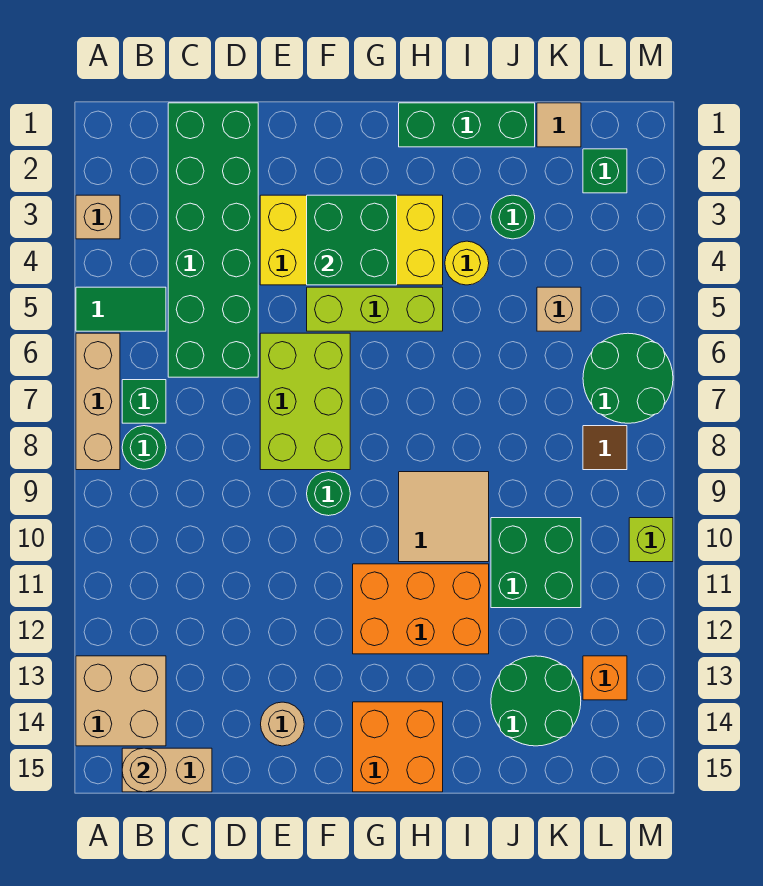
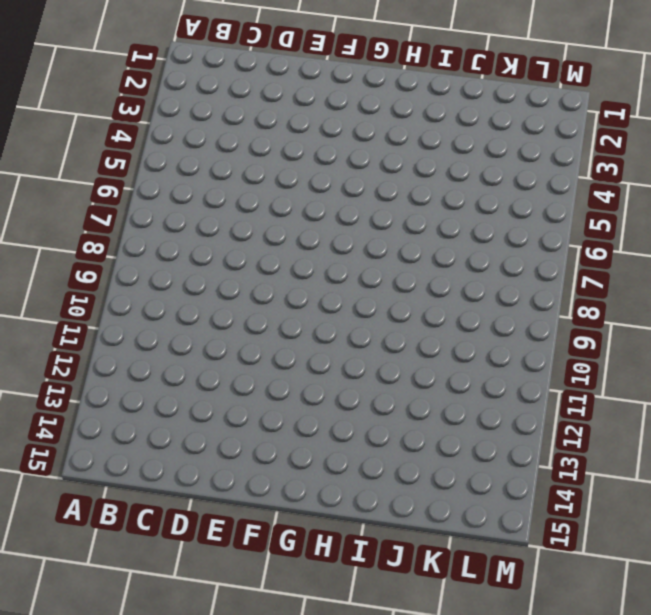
none -> tan 1x1 brick [76,195,120,239]
none -> green 1x2 tile [76,287,166,331]
none -> tan 1x3 brick [76,333,120,470]
none -> tan 2x2 brick [76,656,166,746]

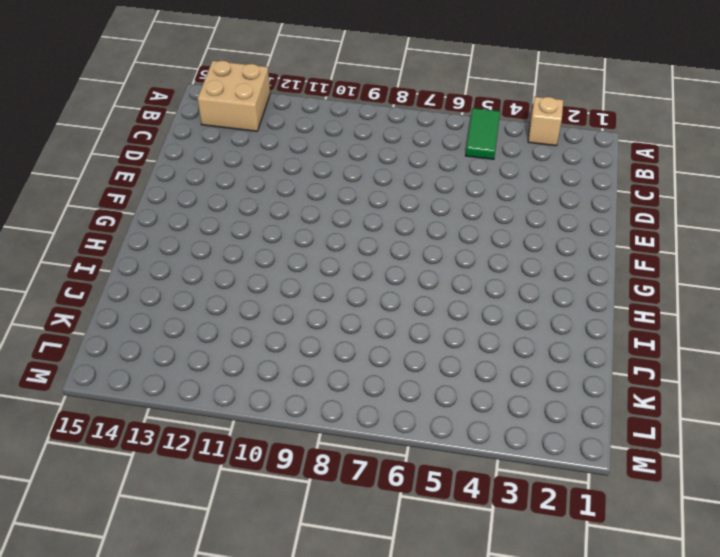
none -> tan 1x3 brick [76,333,120,470]
none -> green 1x1 brick [122,380,166,423]
none -> green 1x1 round brick [122,426,166,469]
none -> tan 1x2 brick [122,748,212,792]

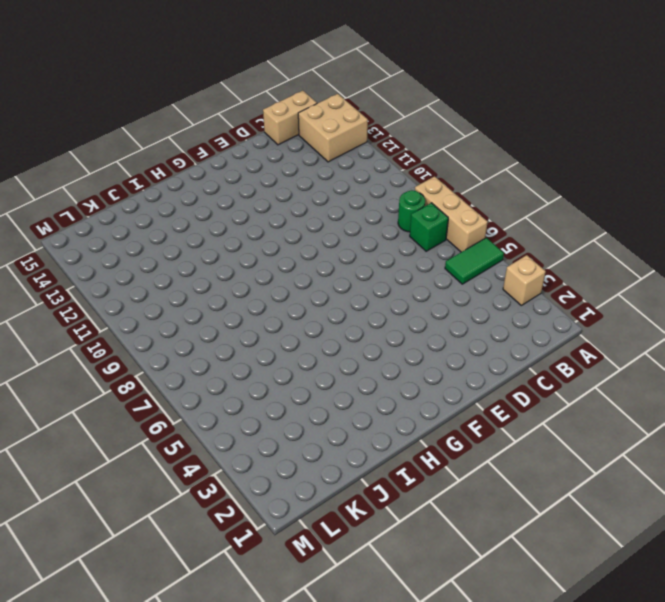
none -> green 2x6 brick [168,103,258,377]
none -> yellow 2x4 brick [260,195,443,285]
none -> lime 2x3 brick [260,333,350,470]
none -> tan 1x1 round brick [261,702,304,746]

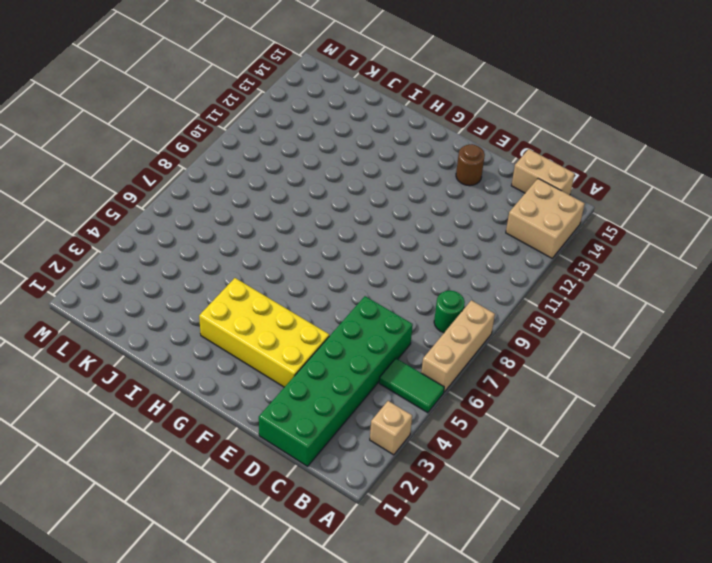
brown 1x1 round brick [456,144,485,186] -> tan 1x1 round brick [261,702,304,746]
none -> green 1x1 brick [122,380,166,423]
none -> lime 2x3 brick [260,333,350,470]
none -> lime 1x3 brick [307,287,443,331]
none -> green 1x1 round brick [307,472,350,516]

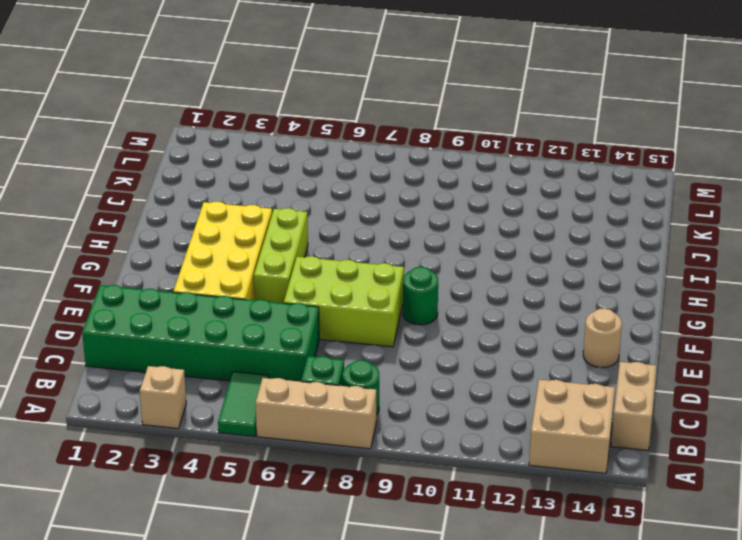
none -> orange 2x3 brick [353,564,489,654]
none -> orange 2x2 brick [353,702,443,792]
none -> green 1x3 brick [399,103,535,147]
none -> tan 2x2 tile [399,472,489,562]

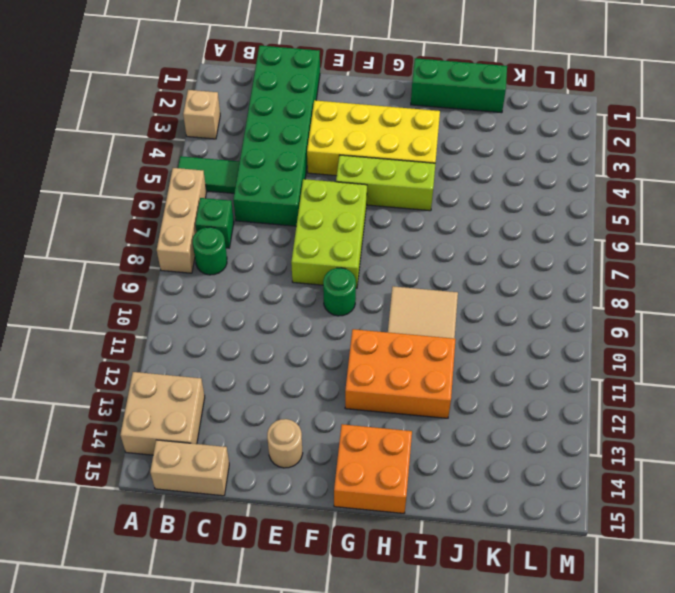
none -> yellow 1x1 round brick [445,241,489,285]
none -> green 1x1 round brick [491,195,535,239]
none -> green 2x2 brick [491,518,581,608]
none -> green 2x2 round brick [491,656,581,746]

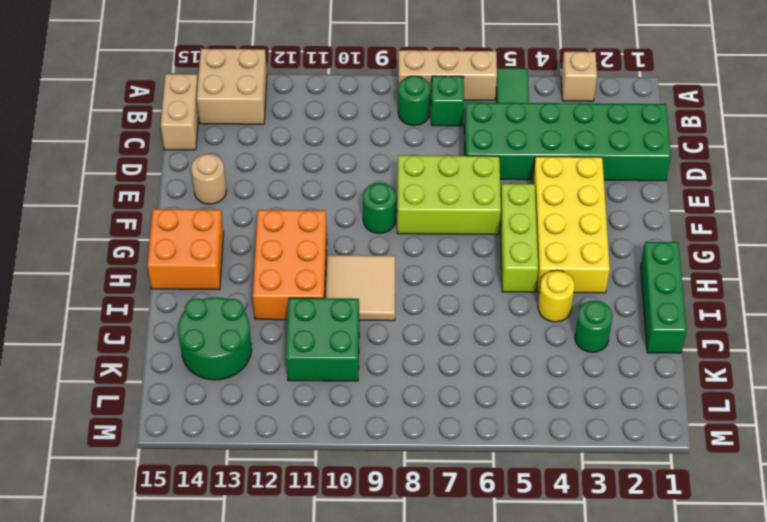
none -> tan 1x1 tile [537,103,581,147]
none -> tan 1x1 brick [537,287,581,331]
none -> green 1x1 brick [583,149,627,193]
none -> green 2x2 round brick [583,333,673,423]

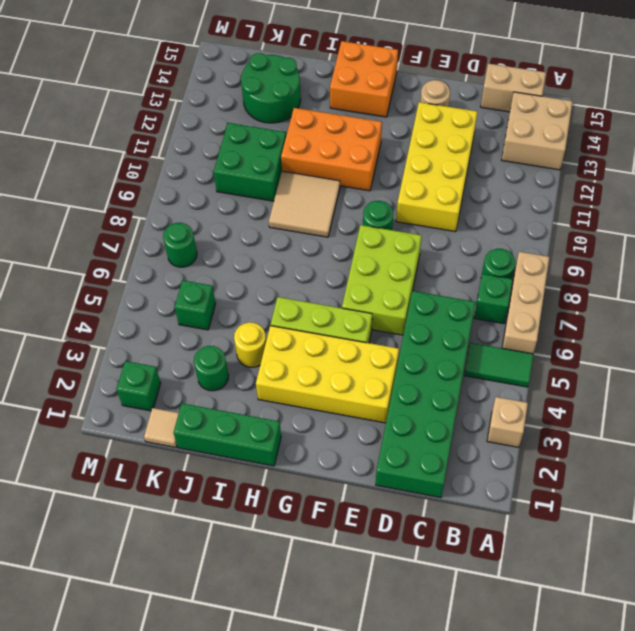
yellow 2x4 brick [396,102,477,232] -> none
green 1x1 brick [175,280,216,330] -> tan 1x1 brick [537,287,581,331]
green 1x1 round brick [163,223,197,267] -> green 2x2 round brick [583,333,673,423]
none -> brown 1x1 tile [583,426,627,470]
none -> orange 1x1 brick [583,656,627,700]
none -> lime 1x1 brick [629,518,673,562]
none -> tan 1x1 round brick [122,748,166,792]

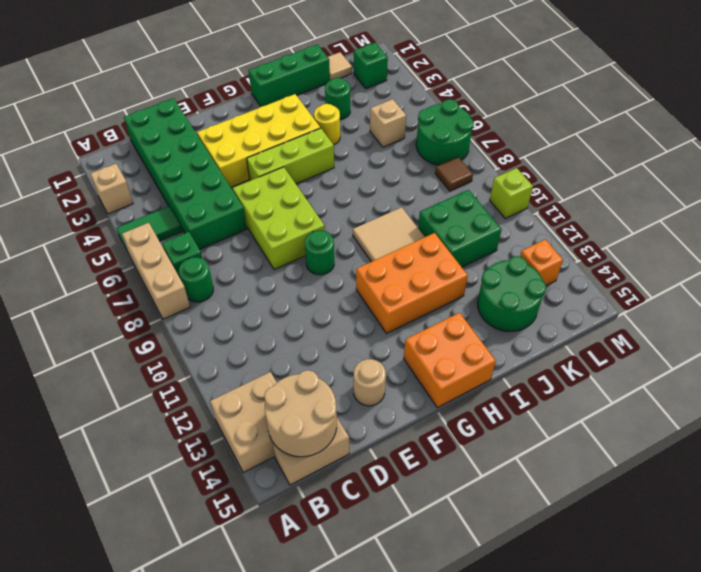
tan 2x2 round brick [264,370,337,457] -> tan 1x1 round brick [122,748,166,792]
none -> green 2x2 brick [307,195,397,285]

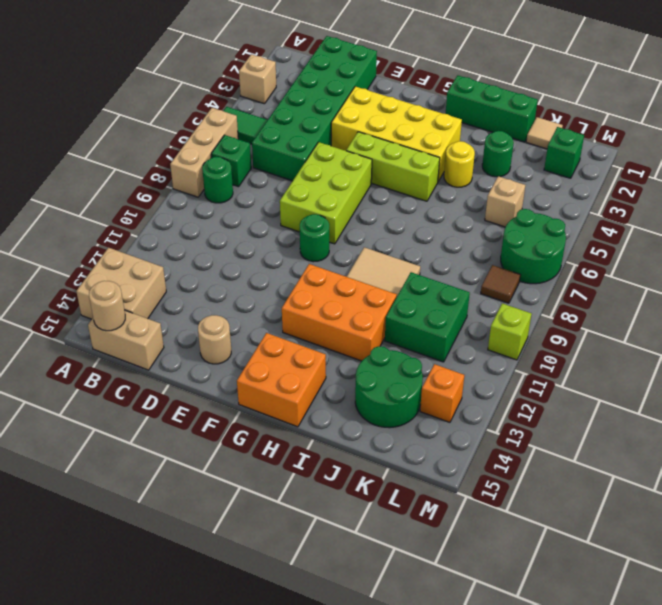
none -> green 2x2 brick [307,195,397,285]

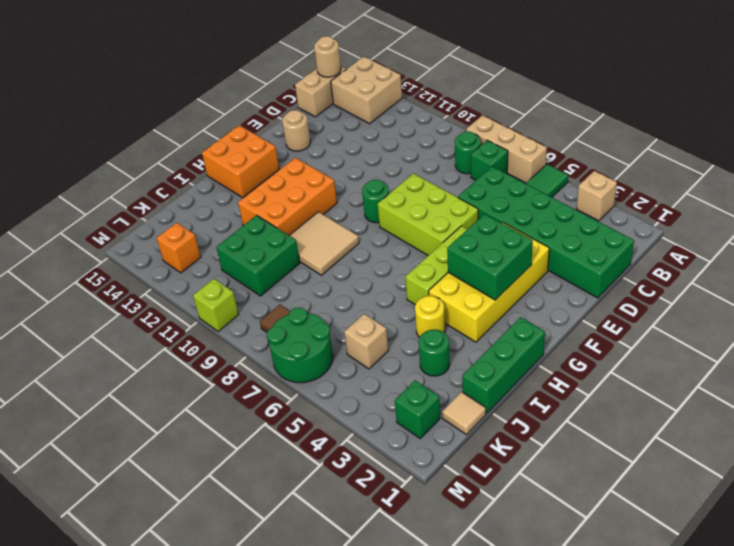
none -> green 2x2 round brick [491,656,581,746]

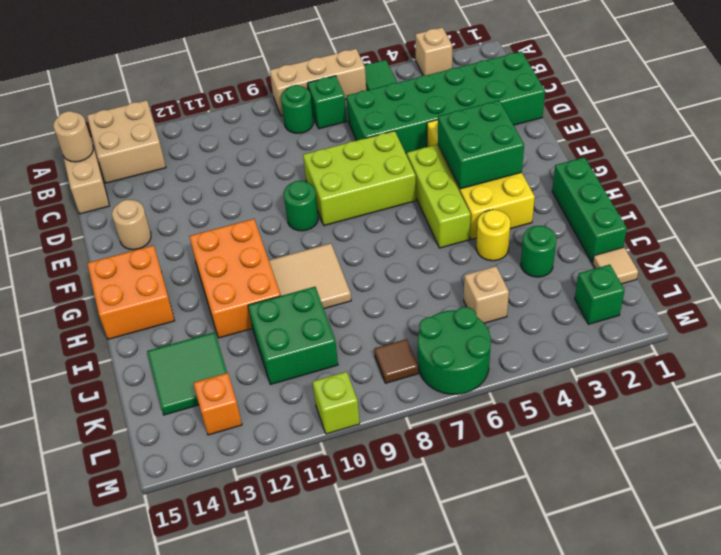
green 2x2 tile [147,332,227,415] -> green 2x2 round brick [491,656,581,746]

